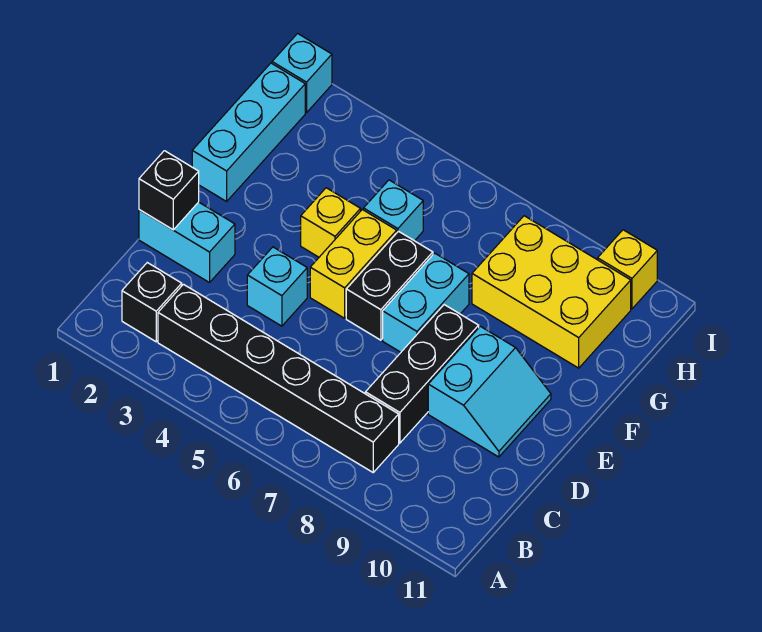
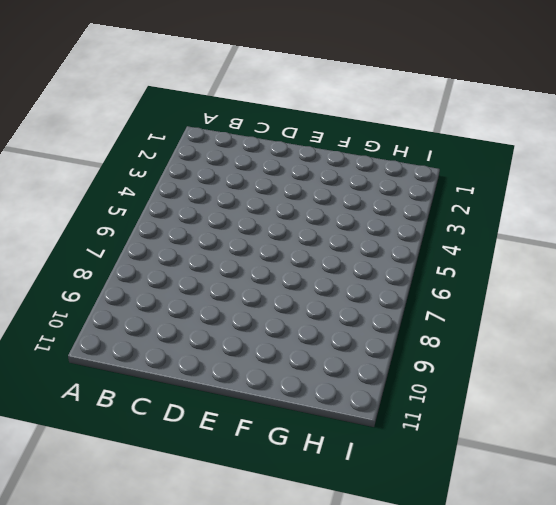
none -> black 1x1 brick [122,263,182,342]
none -> black 1x6 brick [158,284,399,472]
none -> black 1x3 brick [365,305,479,443]

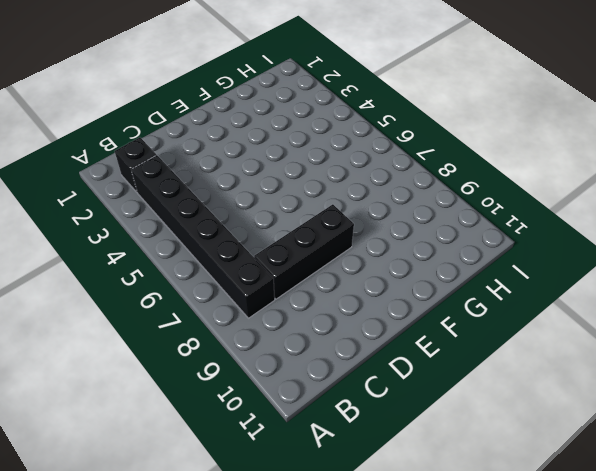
none -> cyan 1x2 brick [139,202,235,283]
none -> cyan 1x1 brick [247,247,307,326]
none -> cyan 2x2 slope [428,326,551,457]

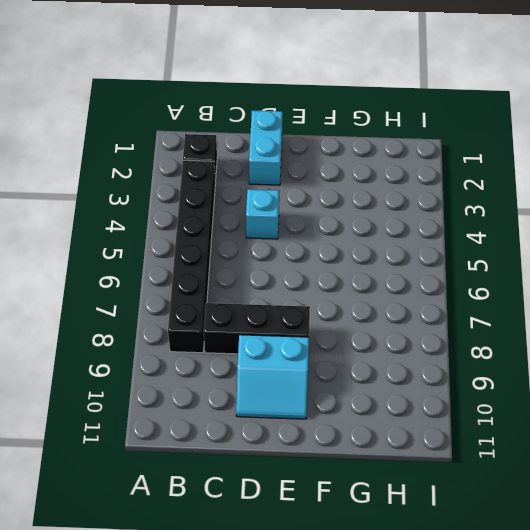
none -> yellow 1x2 brick [310,210,397,318]
none -> black 1x2 brick [346,231,433,340]
none -> cyan 1x2 brick [383,253,469,352]

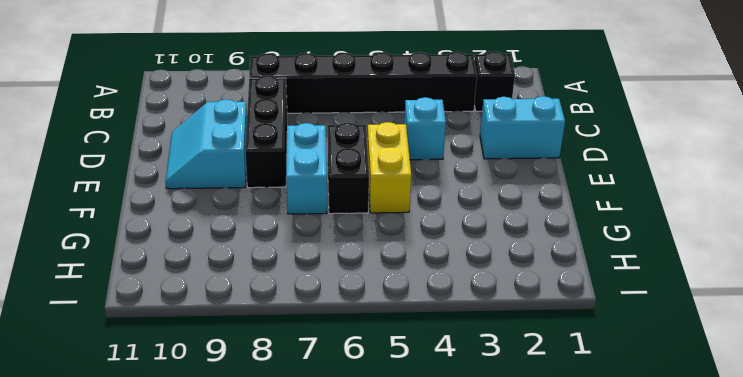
none -> cyan 1x3 brick [192,63,305,201]
none -> yellow 1x1 brick [301,188,361,257]
none -> cyan 1x1 brick [364,180,423,241]

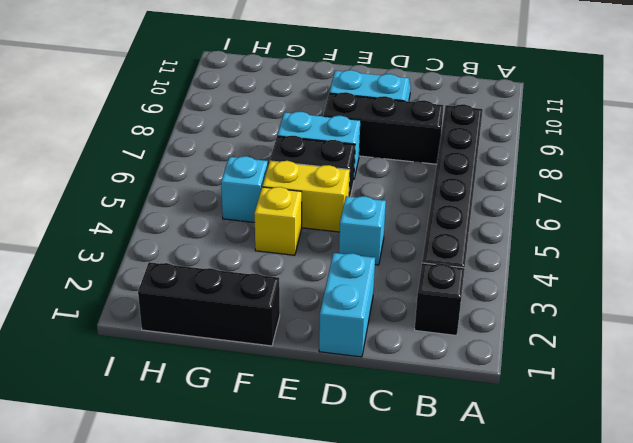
black 1x3 brick [138,262,280,346] -> cyan 1x3 brick [192,63,305,201]
none -> yellow 2x3 brick [472,216,631,368]
none -> cyan 1x1 brick [272,34,332,113]
none -> yellow 1x1 brick [598,230,657,309]

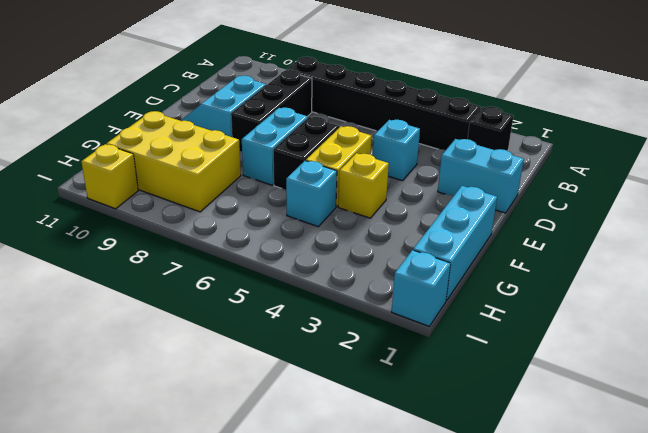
none -> black 1x1 brick [139,151,199,230]

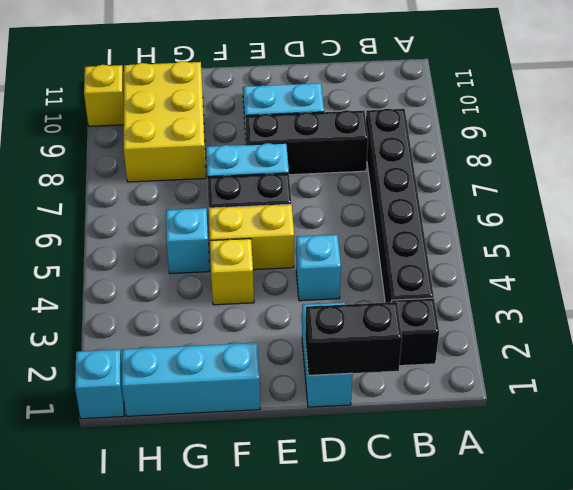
black 1x2 brick [305,302,402,375] -> black 1x1 brick [139,151,199,230]

